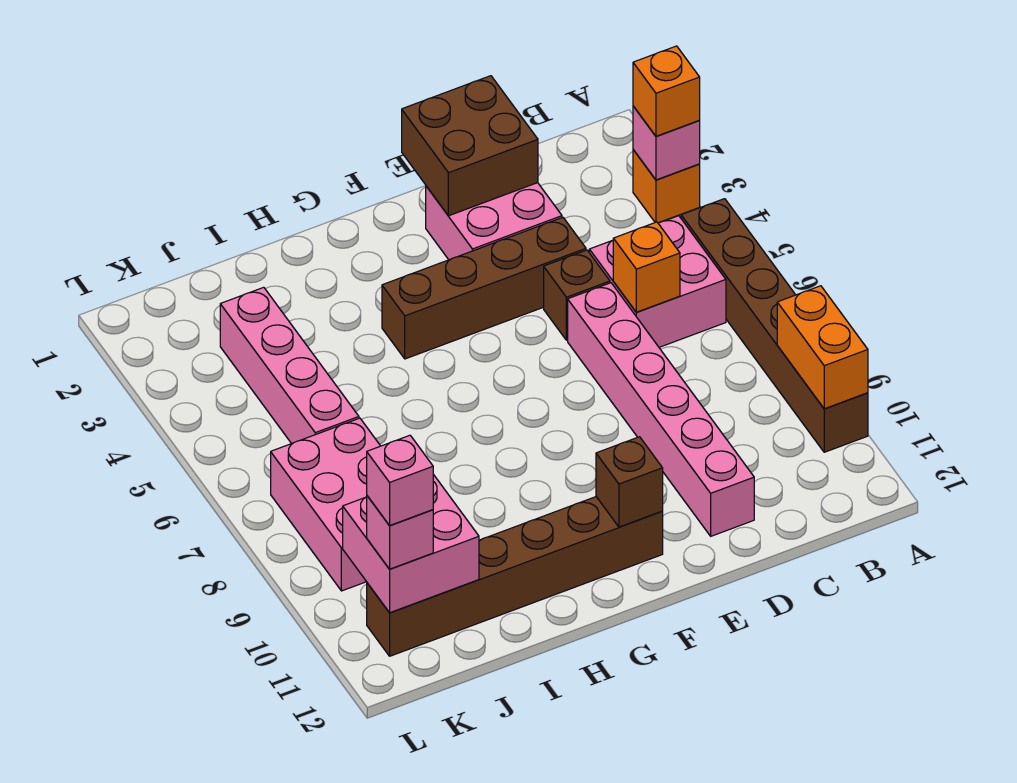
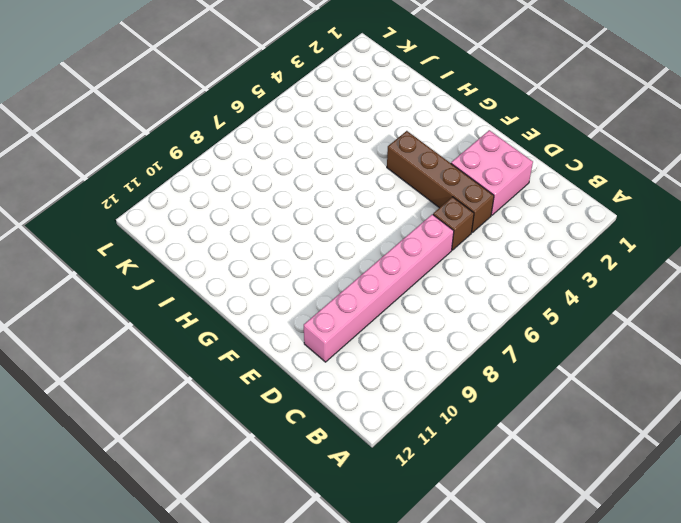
none -> orange 1x1 brick [633,150,700,223]
none -> brown 1x6 brick [681,199,868,452]
none -> pink 2x2 brick [589,216,726,347]

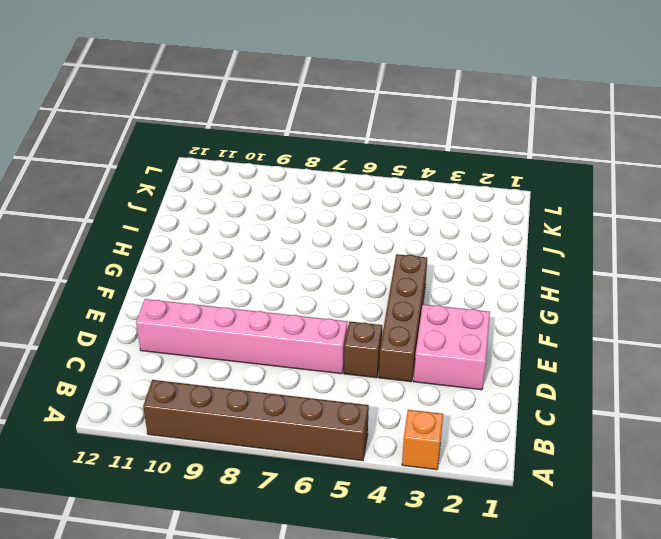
none -> pink 2x2 brick [589,216,726,347]
none -> brown 1x6 brick [367,497,663,656]
none -> pink 1x4 brick [220,287,359,444]

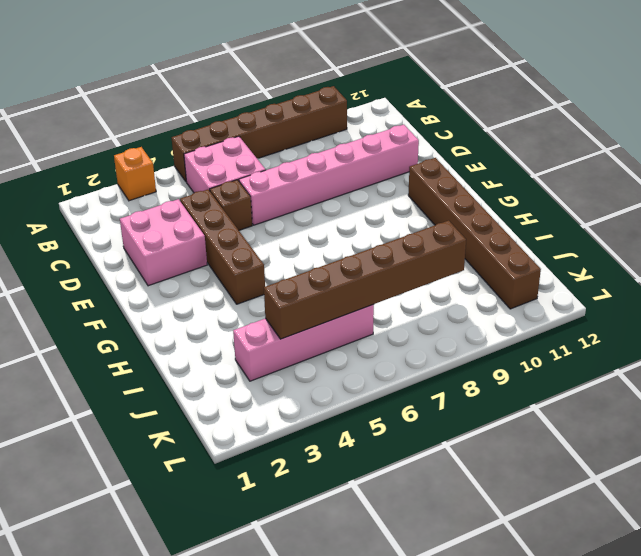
brown 1x6 brick [264,221,466,339] -> none
none -> pink 2x3 brick [271,418,380,591]
none -> pink 1x1 brick [633,106,700,180]
none -> orange 1x2 brick [777,286,868,409]

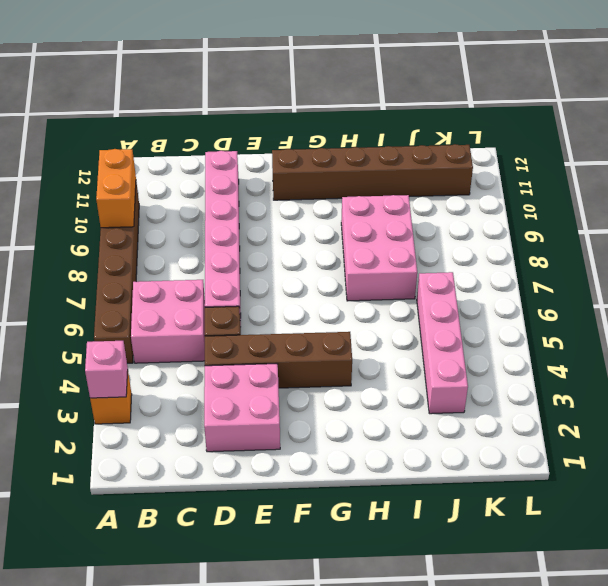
pink 2x3 brick [341,195,417,301] -> pink 2x3 brick moved to [271,418,380,591]
none -> orange 1x1 brick [613,222,680,312]
none -> brown 2x2 brick [402,76,538,216]
none -> brown 1x1 brick [596,437,663,527]

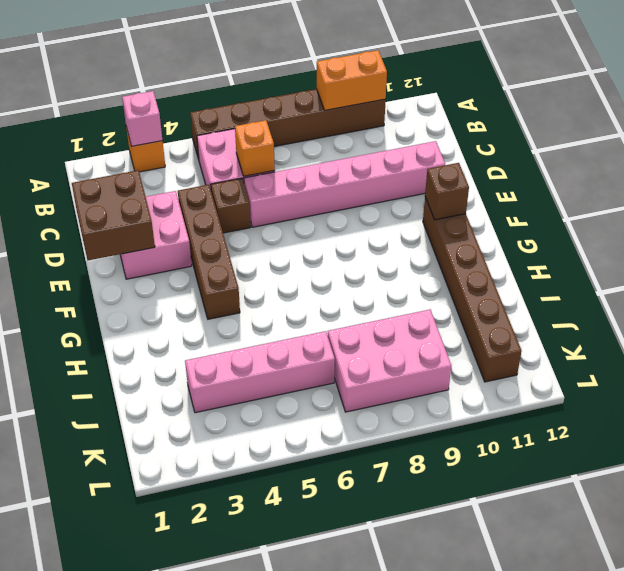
none -> pink 2x2 brick [343,474,479,613]
none -> orange 1x1 brick [633,46,700,136]
none -> pink 1x1 brick [367,496,433,569]

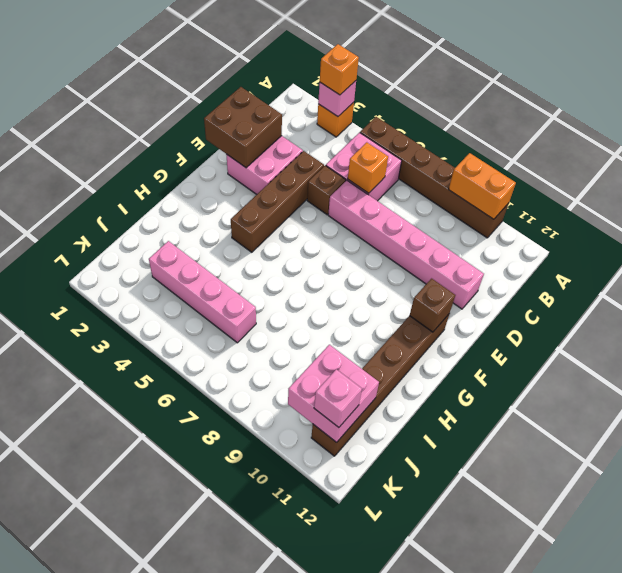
none -> pink 2x3 brick [271,418,380,591]
none -> pink 1x1 brick [367,435,433,526]

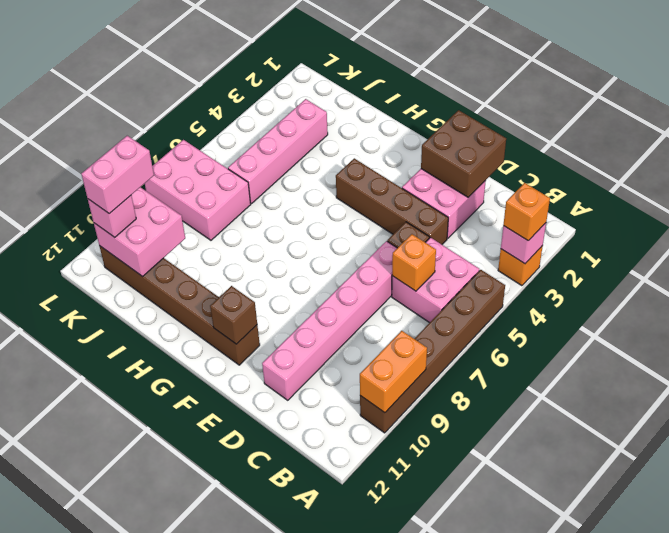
pink 2x3 brick [145,140,251,240] -> pink 2x3 brick turned to [271,418,380,591]
pink 1x2 brick [81,136,154,214] -> pink 1x1 brick [367,435,433,526]

